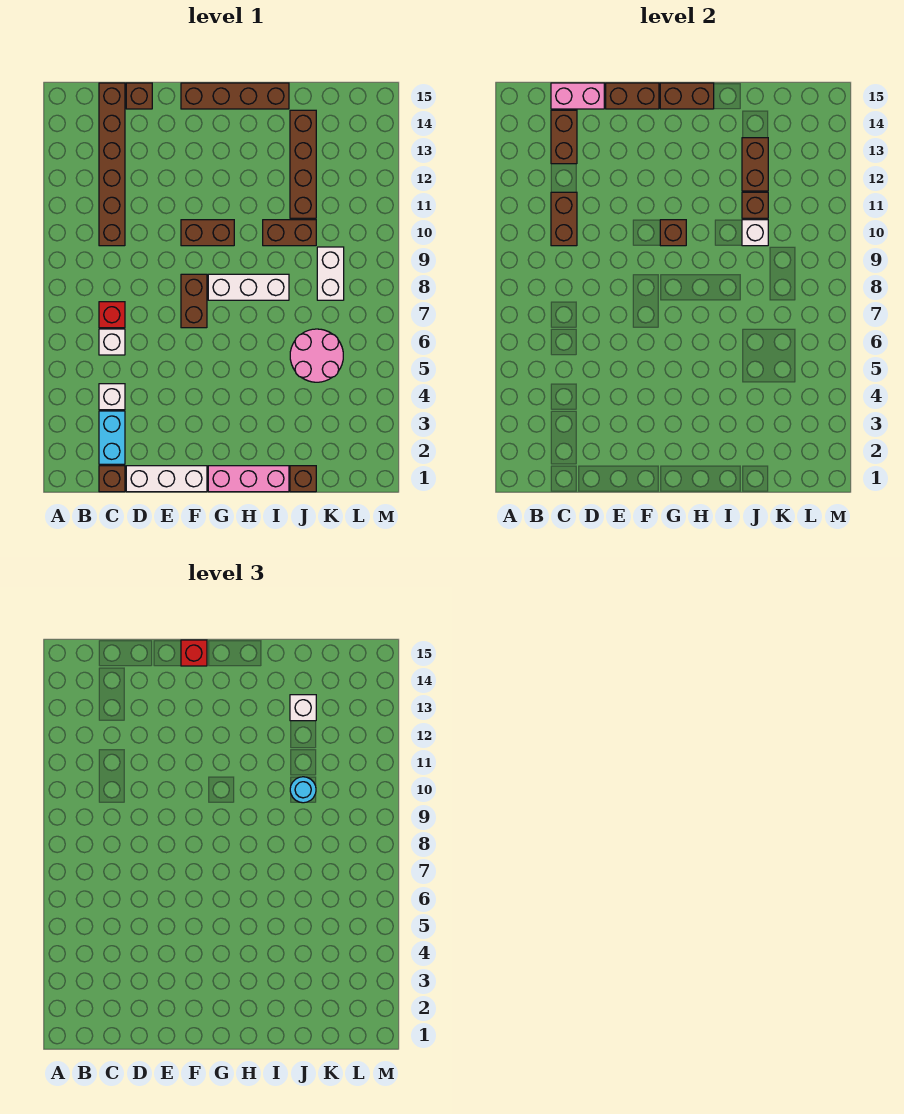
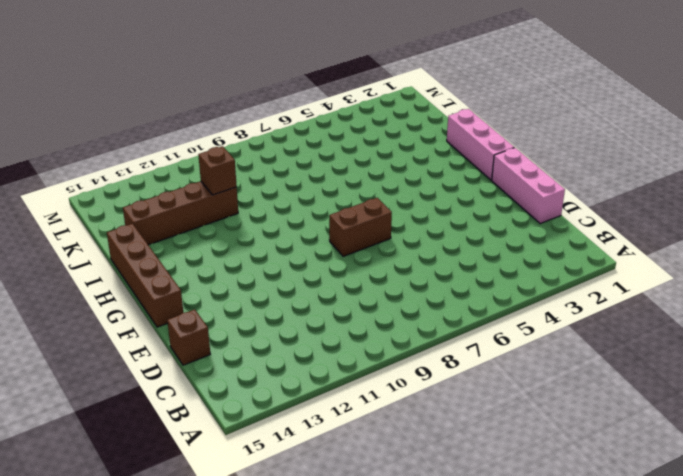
pink 1x3 brick [492,148,565,224] -> white 1x3 brick [126,466,207,492]
none -> brown 1x1 brick [99,466,125,492]
none -> cyan 1x2 brick [99,411,125,464]
none -> white 1x1 brick [99,384,125,410]
none -> white 1x1 brick [99,329,125,355]

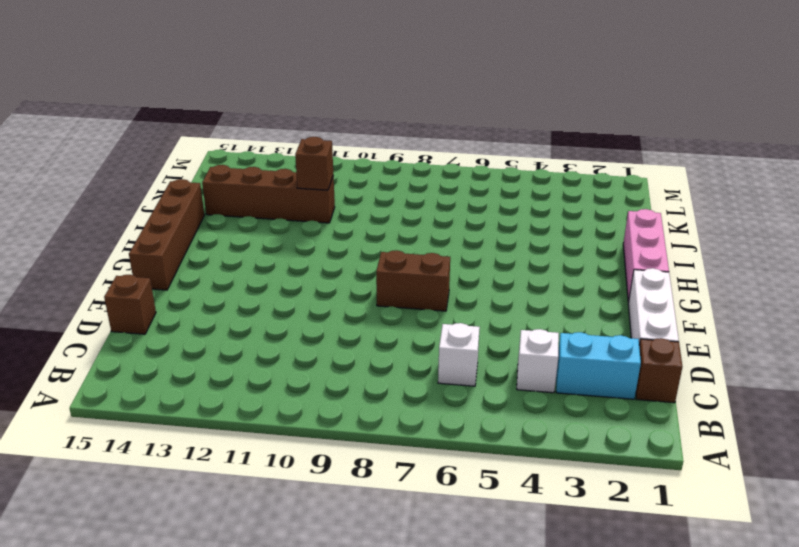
none -> red 1x1 brick [99,302,125,328]
none -> brown 1x6 brick [99,83,125,246]
none -> brown 1x2 brick [181,220,234,246]
none -> white 1x3 brick [208,274,289,300]

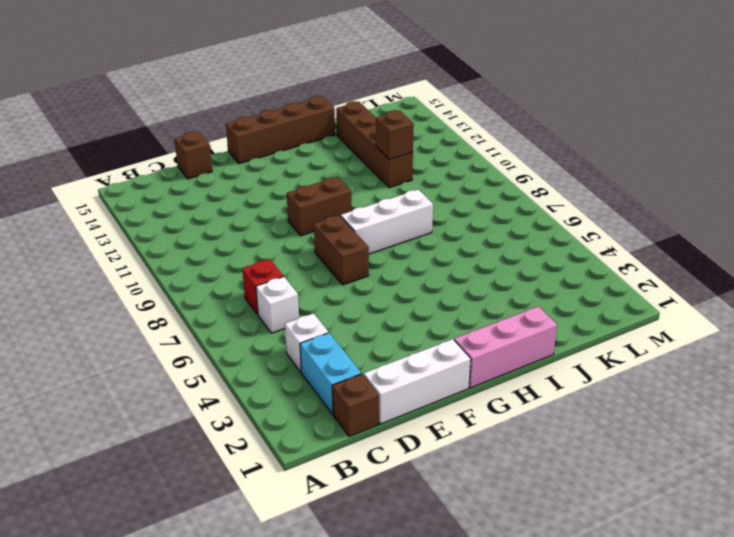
none -> brown 1x6 brick [99,83,125,246]
none -> brown 1x2 brick [263,220,316,246]
none -> brown 1x1 brick [290,466,316,492]
none -> pink 2x2 round brick [290,329,343,382]

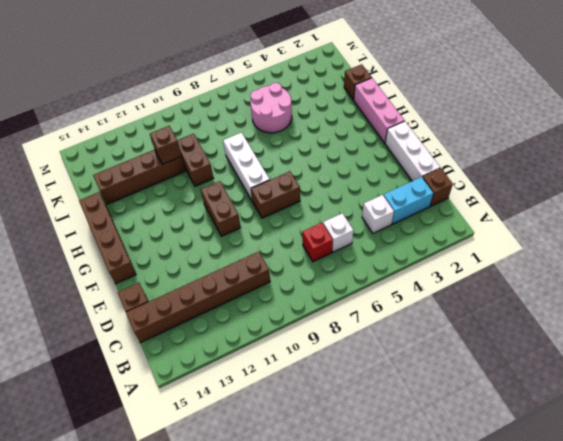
none -> white 1x2 brick [317,247,344,300]
none -> brown 1x2 brick [551,192,577,246]
none -> brown 1x2 brick [551,110,577,164]
none -> pink 1x2 brick [551,83,604,109]

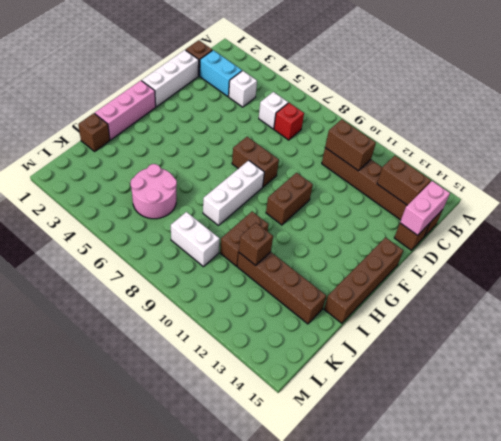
none -> brown 1x2 brick [606,83,659,109]
none -> brown 1x1 brick [660,220,686,246]
none -> brown 1x2 brick [660,83,714,109]
none -> white 1x1 brick [742,220,768,246]

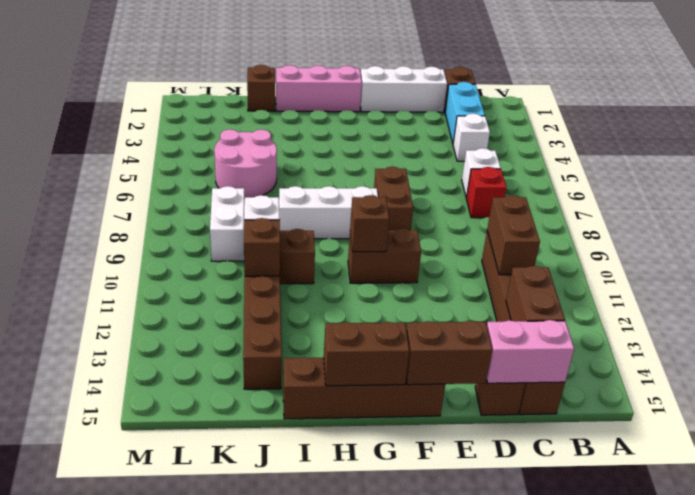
none -> brown 1x2 brick [742,138,768,191]
none -> red 1x1 brick [181,640,207,666]
none -> cyan 1x1 round brick [290,777,316,803]
none -> white 1x1 brick [290,695,316,721]

